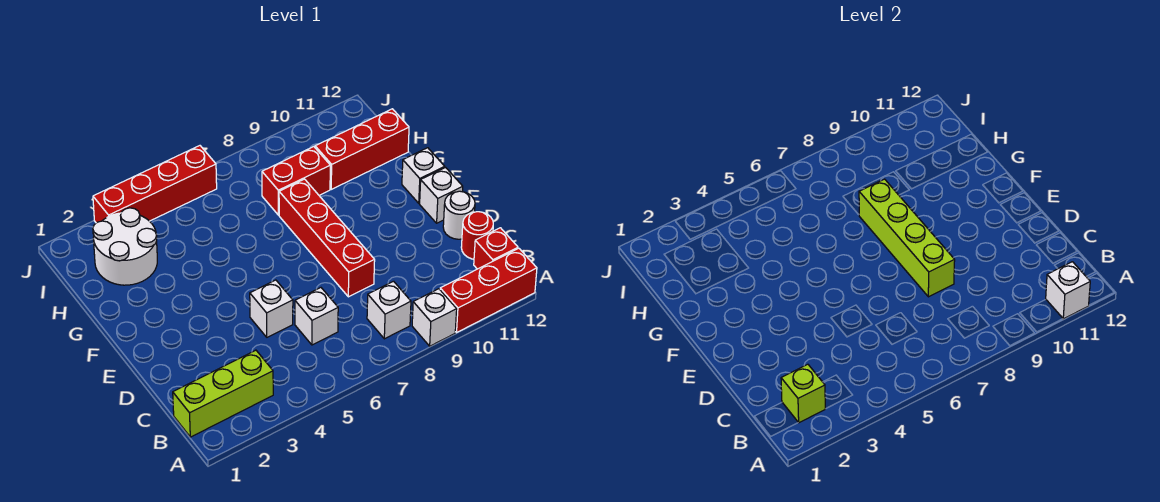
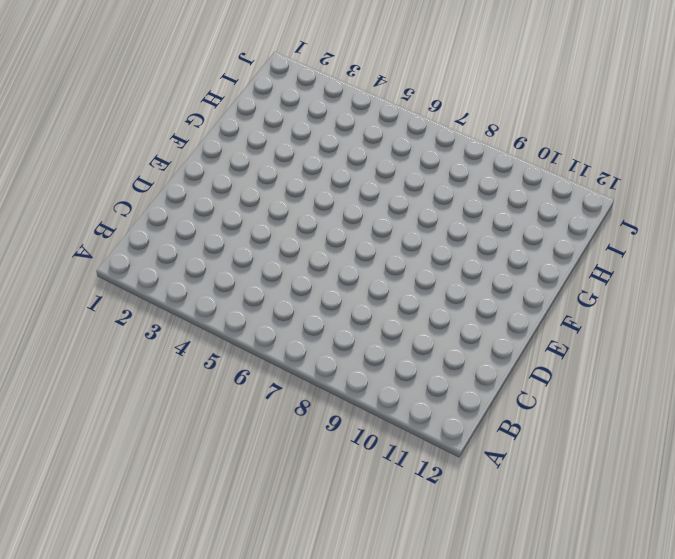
none -> white 1x1 brick [412,289,457,346]
none -> red 1x3 brick [440,248,537,332]
none -> lime 1x3 brick [173,350,273,437]

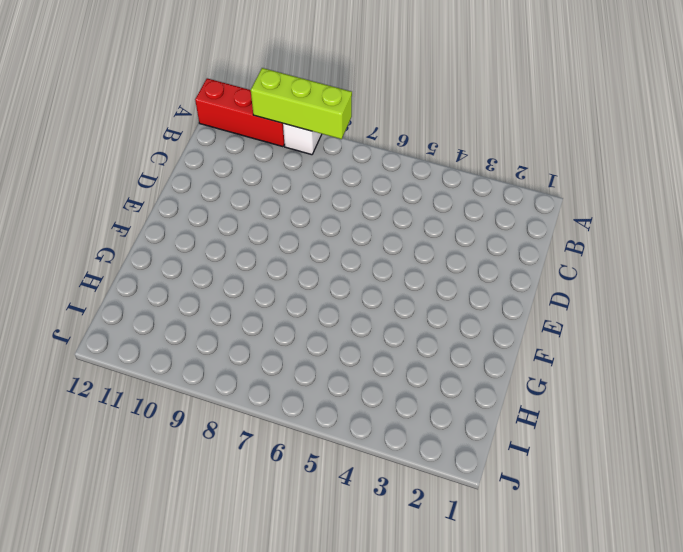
lime 1x3 brick [251,68,352,139] -> lime 1x3 brick moved to [173,350,273,437]
none -> white 1x1 brick [367,281,411,339]
none -> red 1x1 brick [474,228,518,269]
none -> white 1x1 brick [295,288,338,345]

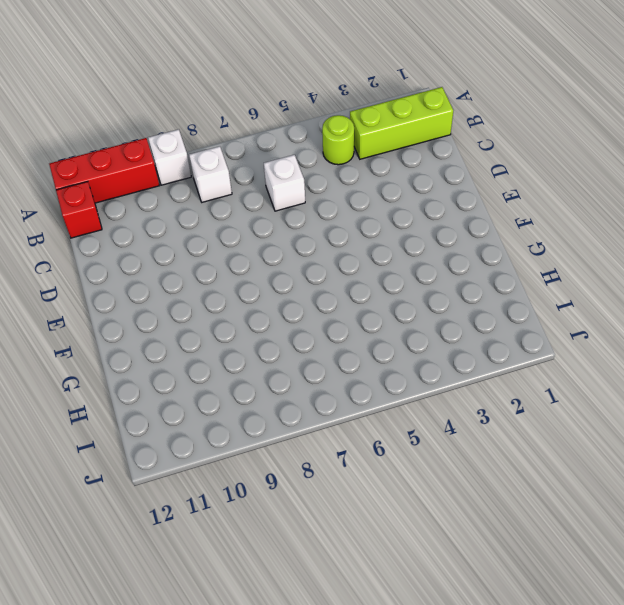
lime 1x1 round brick [322,115,354,165] -> none
none -> red 1x1 round brick [461,212,493,259]
none -> white 1x1 brick [250,280,293,337]
none -> red 1x4 brick [279,179,375,297]

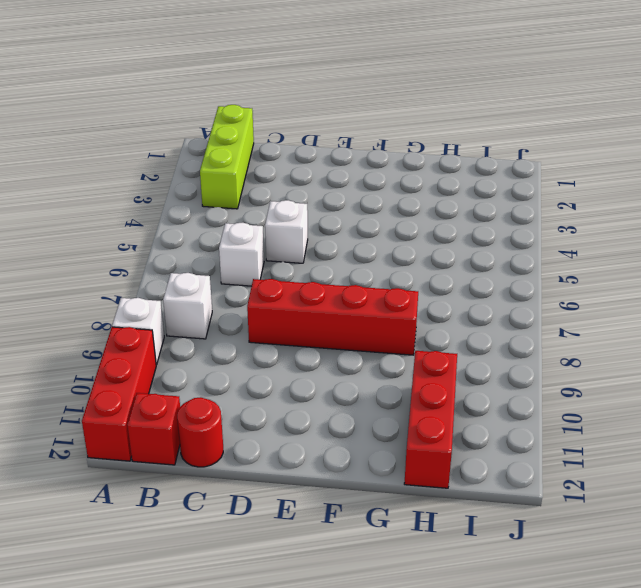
none -> white 1x1 round brick [443,191,475,239]
none -> white 1x1 brick [420,168,463,223]
none -> white 1x1 brick [402,148,445,203]

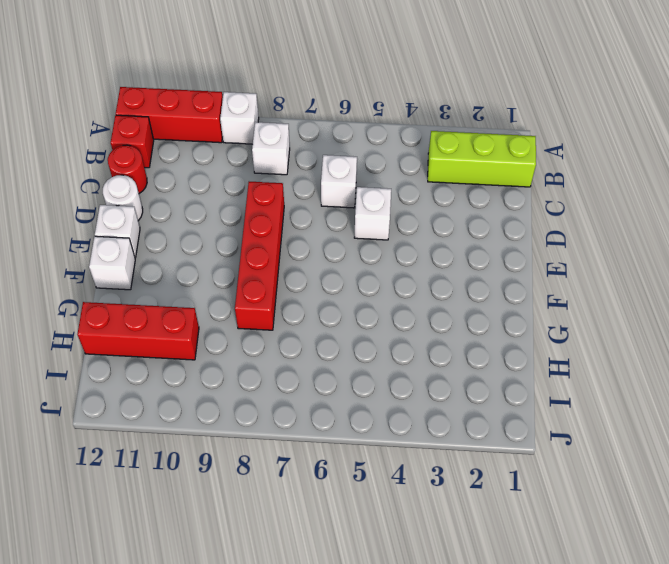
none -> white 2x2 round brick [93,208,157,285]
none -> red 1x2 brick [262,147,330,215]
none -> red 1x4 brick [93,146,217,223]

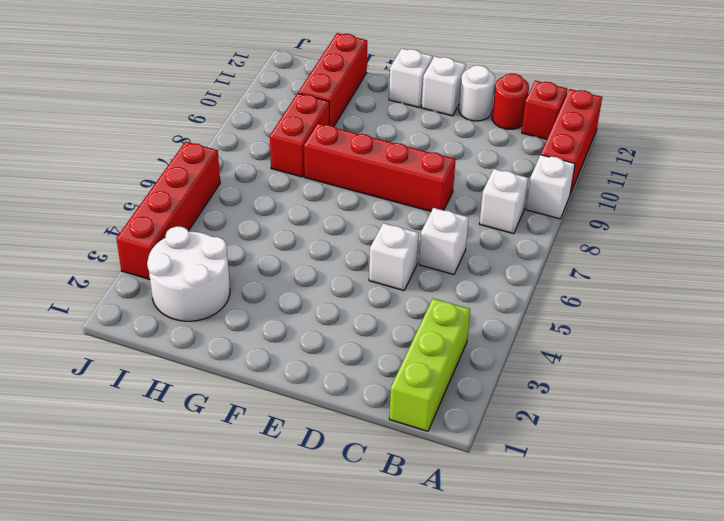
none -> white 1x1 brick [1046,262,1090,319]
none -> lime 1x1 brick [781,364,825,423]
none -> lime 1x4 brick [859,179,955,297]

